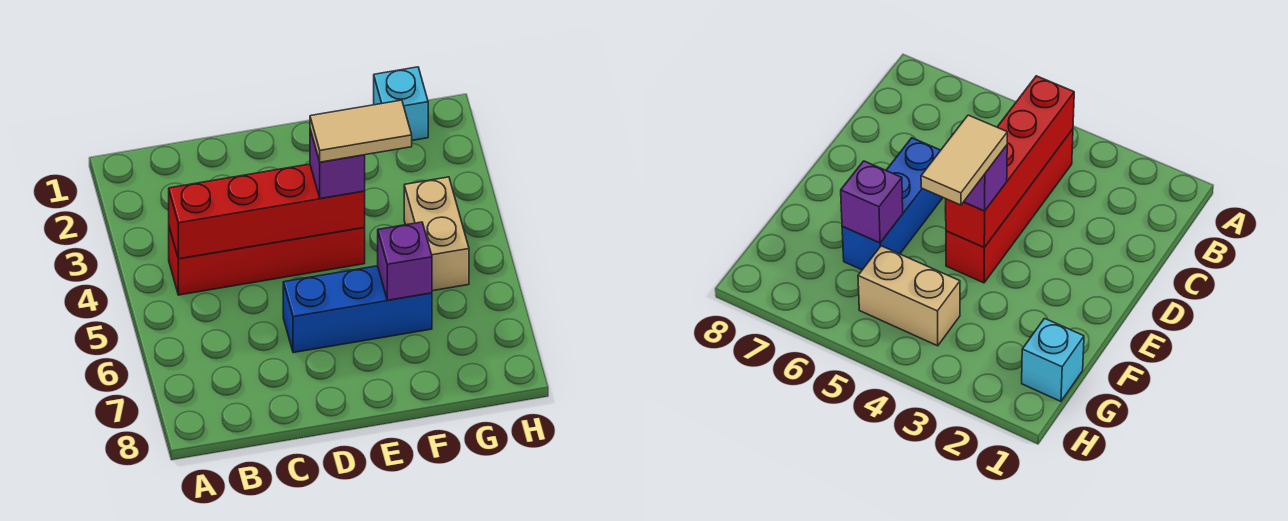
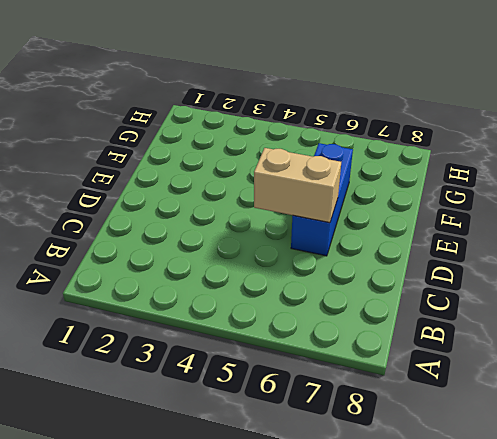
tan 1x2 brick [254,148,341,223] -> tan 1x2 brick moved to [404,177,469,291]
none -> red 1x4 brick [169,228,365,295]
none -> cyan 1x1 brick [374,67,428,140]

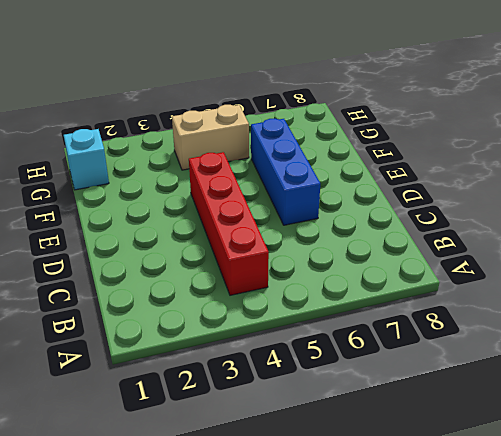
none -> red 1x4 brick [169,164,365,259]
none -> purple 1x1 brick [378,222,432,300]

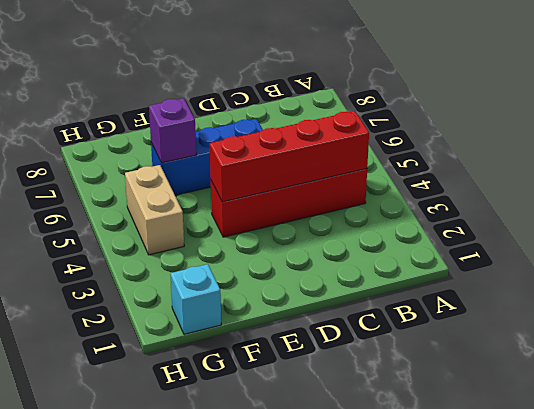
none -> purple 1x1 brick [310,130,365,199]
none -> tan 1x2 tile [310,100,412,162]

